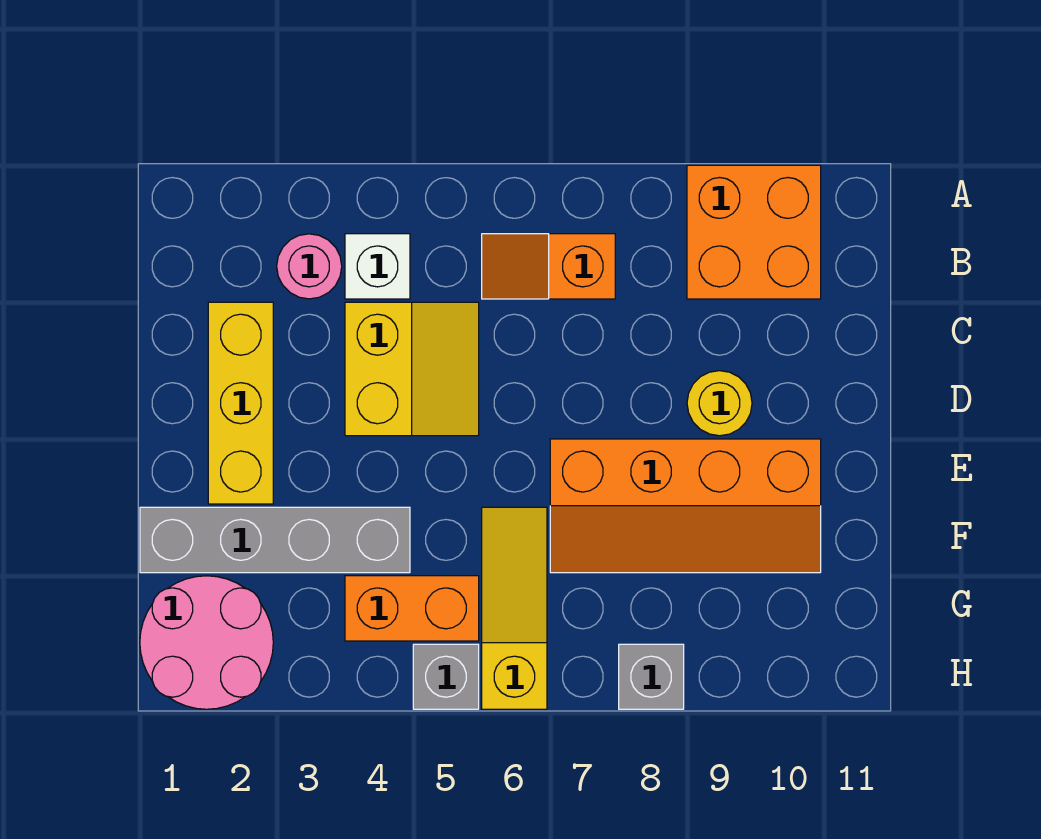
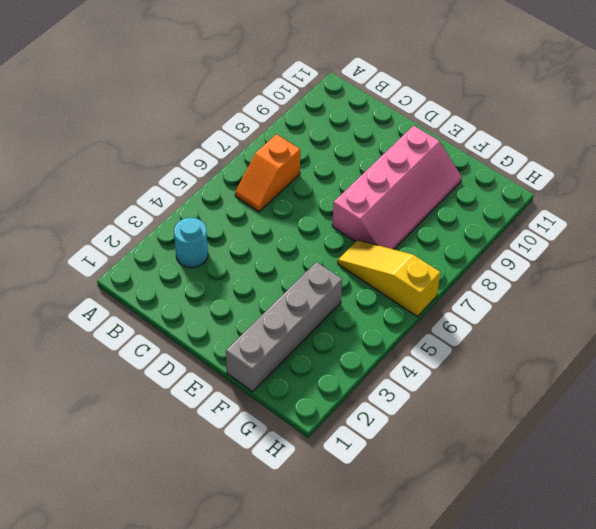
cyan 1x1 round brick [174,218,208,268] -> pink 1x1 round brick [277,234,342,299]
pink 2x4 slope [332,125,462,249] -> orange 2x4 slope [550,439,821,573]
none -> orange 2x2 brick [687,165,821,299]
none -> white 1x1 brick [345,234,410,299]
none -> yellow 1x3 brick [208,302,273,504]

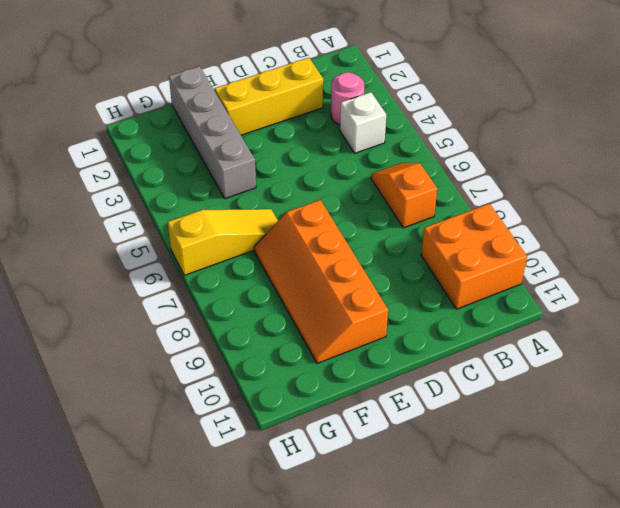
none -> yellow 2x2 slope [345,302,479,436]
none -> yellow 1x1 round brick [687,371,752,436]
none -> pink 2x2 round brick [140,576,273,709]

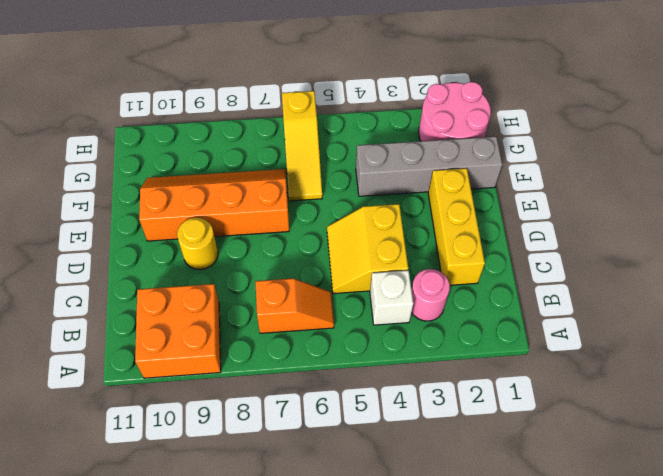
none -> orange 1x2 brick [345,576,479,641]
none -> grey 1x1 brick [413,644,479,709]
none -> grey 1x1 brick [619,644,684,709]

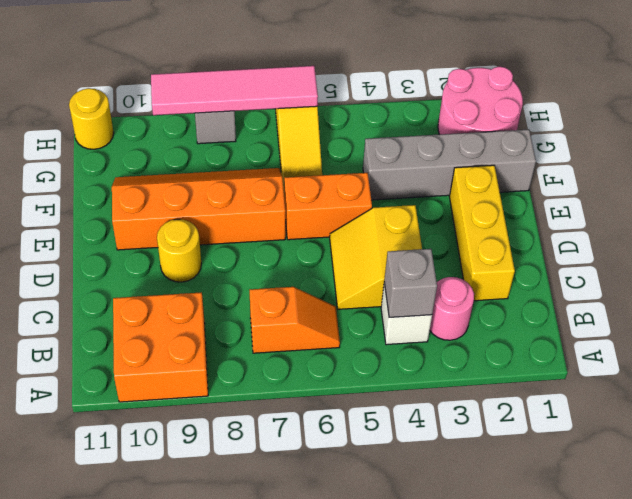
grey 1x1 brick [384,249,437,317] -> grey 1x1 brick moved to [413,644,479,709]
orange 1x2 brick [284,173,372,240] -> orange 1x2 brick moved to [345,576,479,641]
pink 1x4 tile [151,66,318,115] -> none
yellow 1x1 round brick [69,88,114,149] -> none

